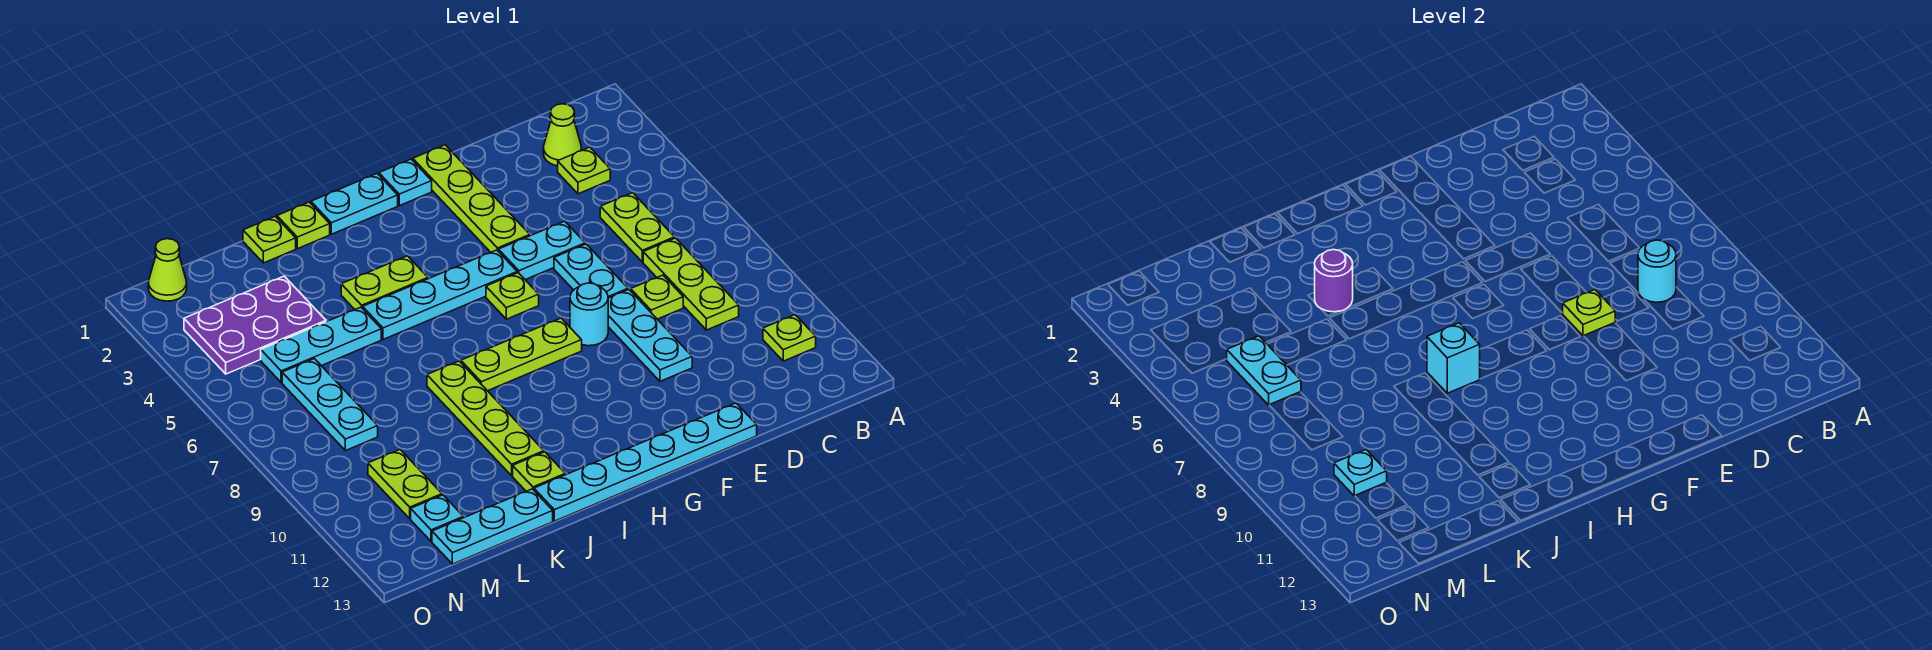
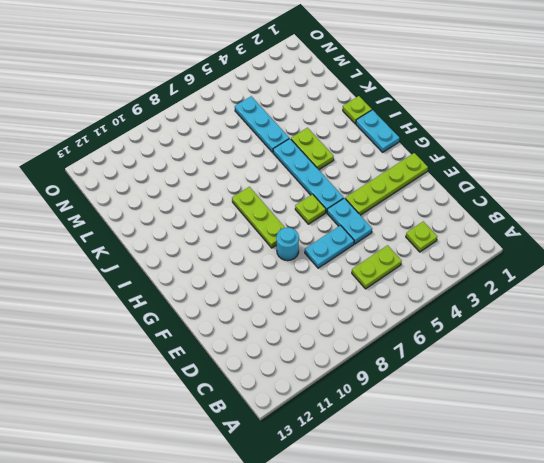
none -> lime 1x1 plate [763,315,816,361]
none -> lime 1x1 cone [543,104,582,166]
none -> lime 1x3 plate [643,238,739,330]
none -> lime 1x1 plate [631,275,683,319]

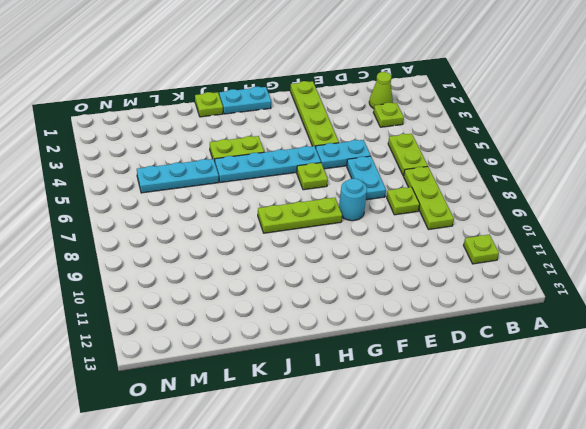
none -> cyan 1x3 plate [608,290,692,381]
none -> cyan 1x6 plate [534,403,757,521]
none -> cyan 1x1 plate [379,159,432,206]
none -> lime 1x4 plate [427,361,544,476]

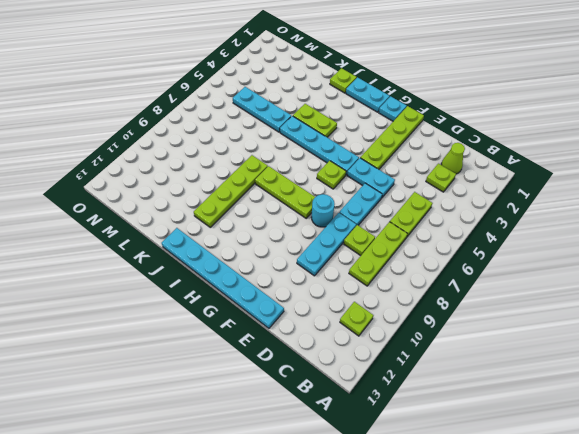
none -> lime 1x1 plate [513,452,565,491]
none -> lime 1x1 plate [243,216,296,263]
none -> cyan 1x3 plate [432,489,553,564]
none -> purple 2x3 plate [184,276,326,374]

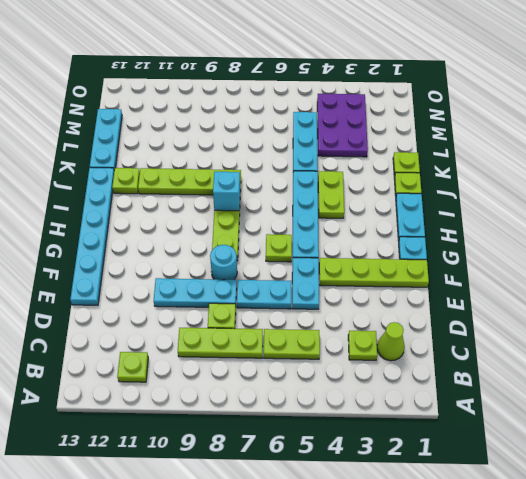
none -> cyan 1x3 plate [282,359,378,451]
none -> lime 1x2 plate [368,450,442,519]
none -> cyan 1x1 plate [411,495,463,541]
none -> lime 1x1 cone [148,239,187,301]

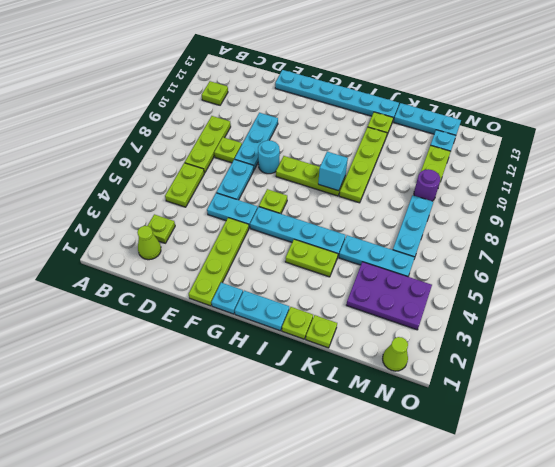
purple 1x1 round brick [414,169,440,201] -> purple 1x1 round brick moved to [1315,250,1353,312]
none -> cyan 1x1 round brick [1638,240,1676,302]
none -> lime 1x1 plate [1562,290,1615,336]
none -> cyan 1x2 plate [1227,336,1301,405]
none -> cyan 1x1 plate [1334,450,1387,496]

